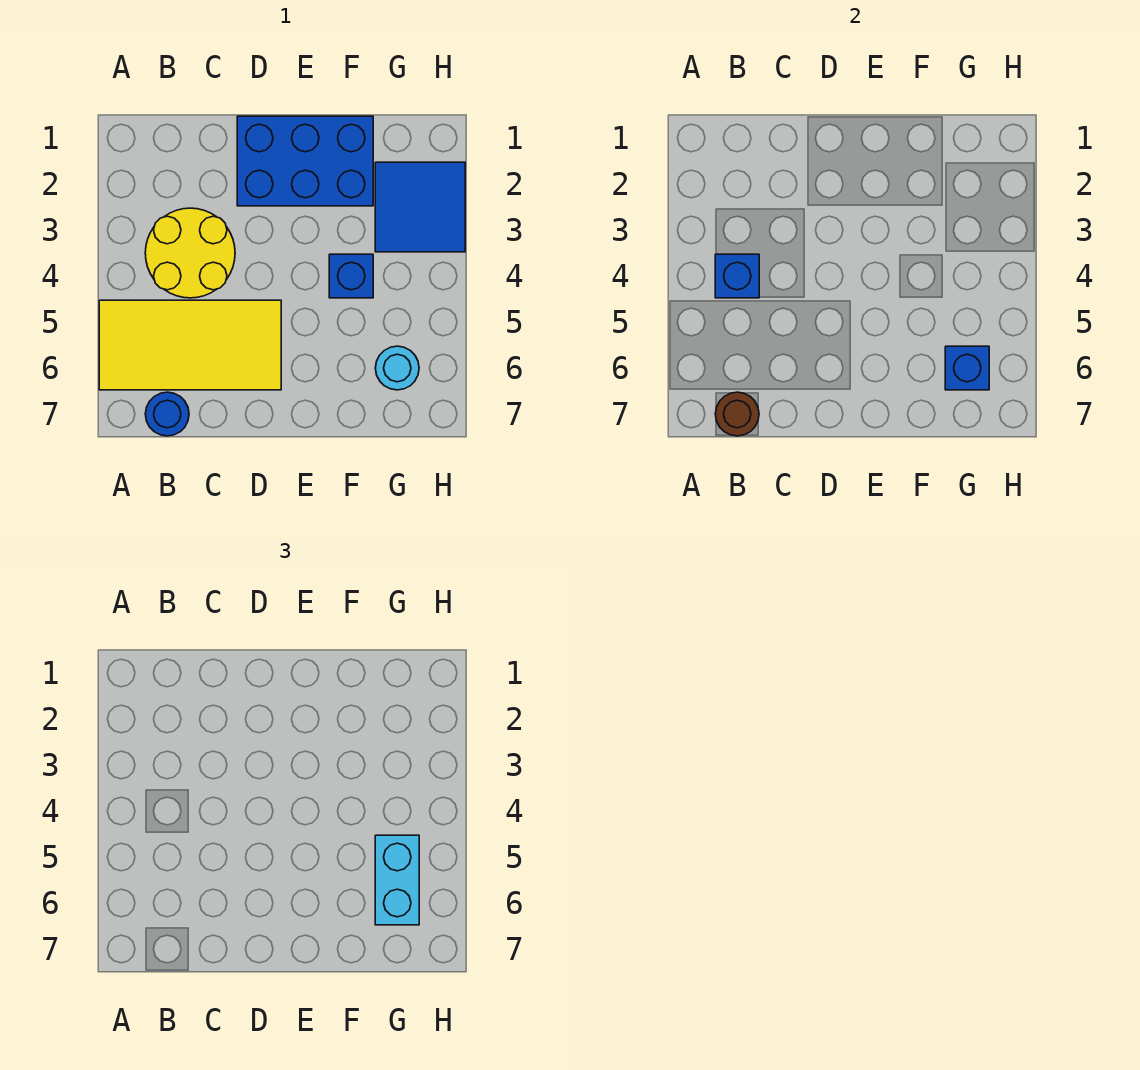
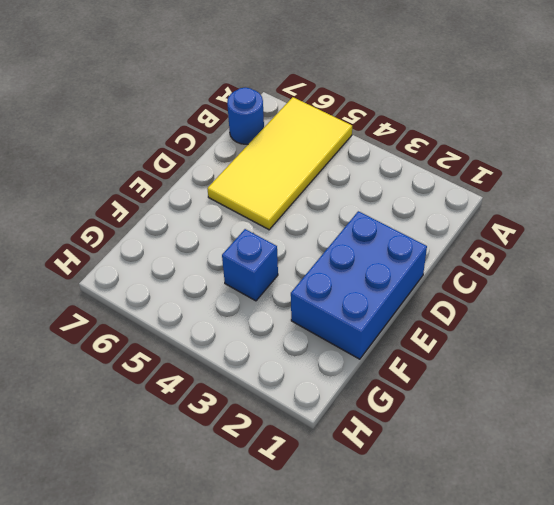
none -> yellow 2x2 round brick [145,208,235,298]
none -> blue 2x2 tile [375,162,465,252]

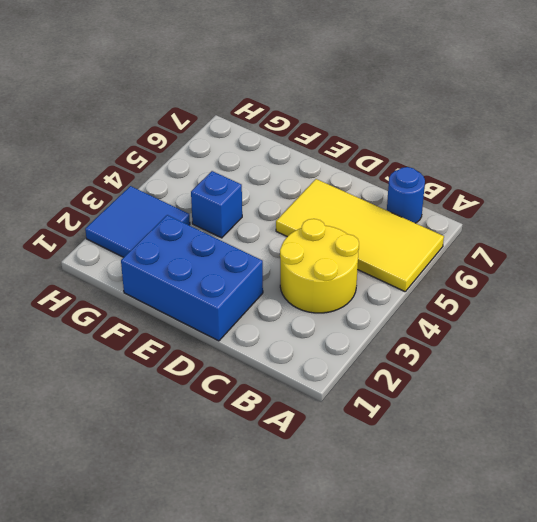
none -> cyan 1x1 round brick [375,346,419,390]
none -> blue 1x1 brick [715,254,759,298]

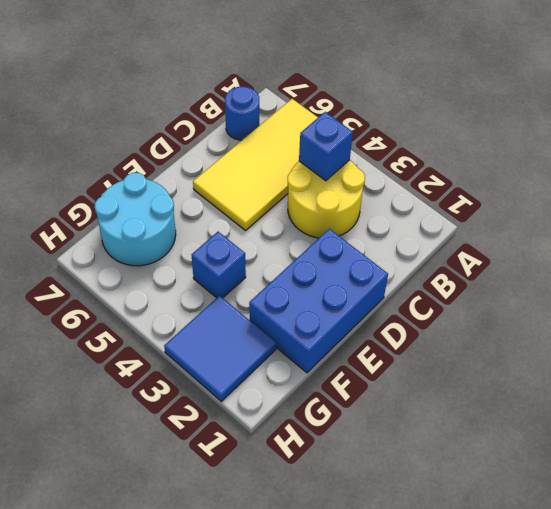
cyan 2x2 round brick [95,173,176,266] -> cyan 1x1 round brick [375,346,419,390]
none -> brown 1x1 round brick [715,392,759,436]
none -> blue 1x1 brick [945,346,989,390]

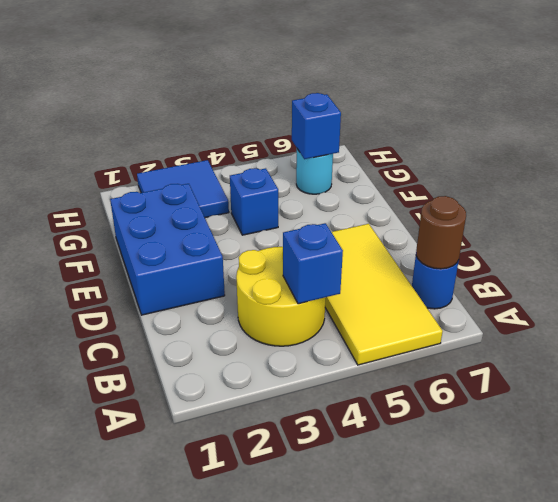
none -> cyan 1x2 brick [375,835,419,925]

